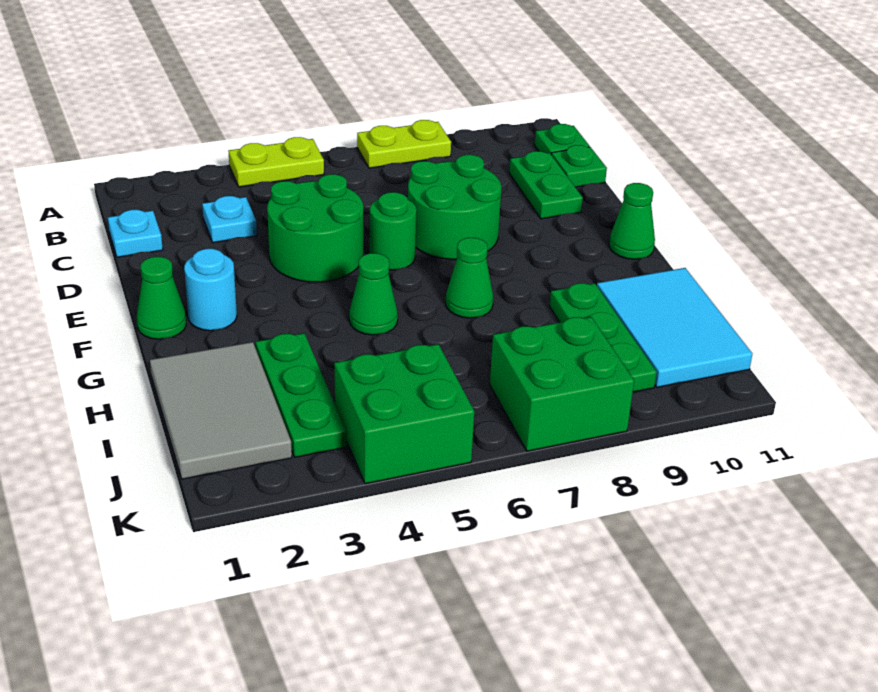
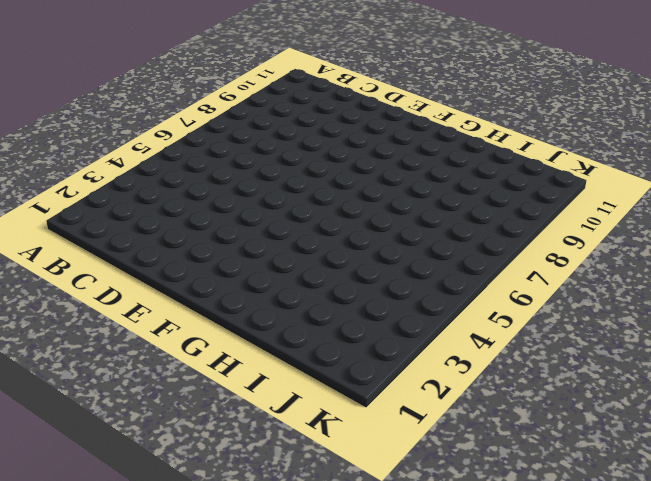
none -> lime 1x2 plate [229,137,324,187]
none -> lime 1x2 plate [357,120,451,168]
none -> green 1x1 plate [535,124,589,154]

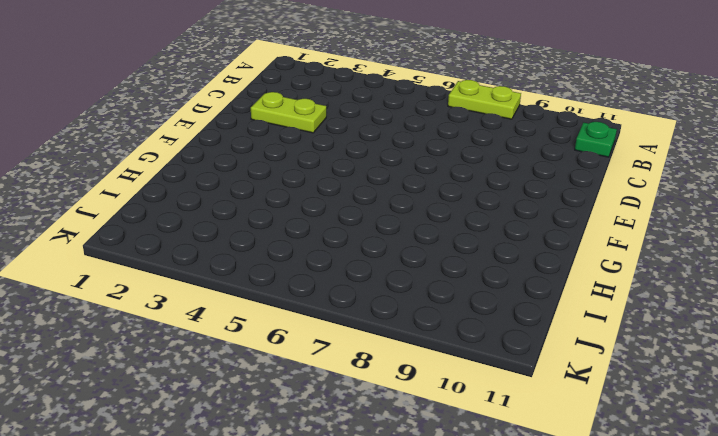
lime 1x2 plate [251,92,326,133] -> lime 1x2 plate moved to [229,137,324,187]
none -> cyan 1x1 plate [108,210,163,257]
none -> cyan 1x1 plate [202,196,257,243]
none -> green 1x2 plate [509,151,583,219]

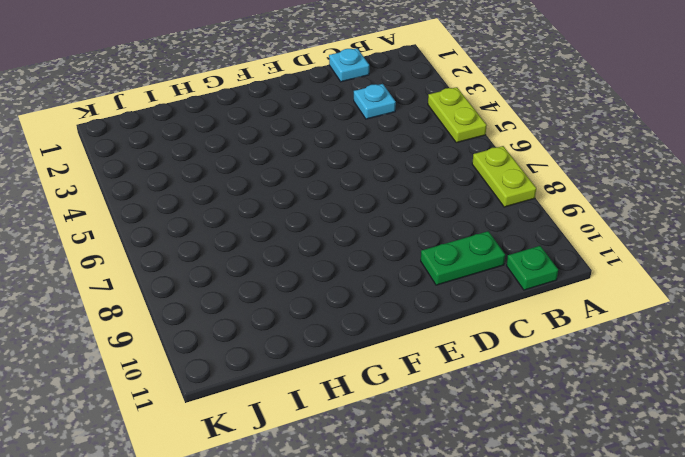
none -> green 1x1 plate [551,145,607,187]
none -> green 2x2 round brick [267,174,363,282]
none -> green 2x2 round brick [408,155,502,259]

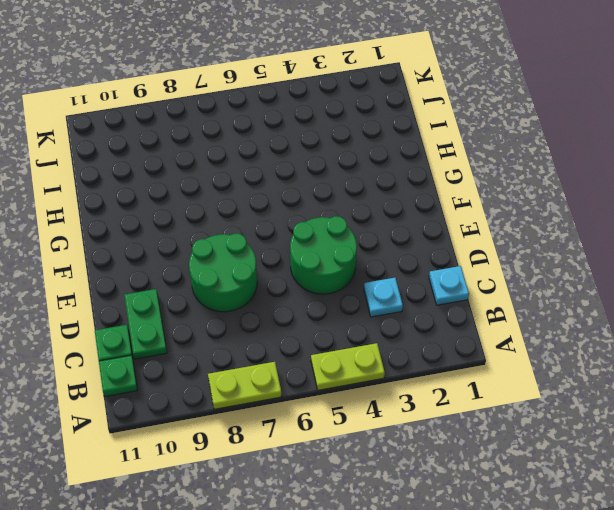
none -> green 1x1 round brick [370,192,417,270]
none -> green 1x1 cone [137,257,186,339]
none -> cyan 1x1 round brick [184,249,237,331]

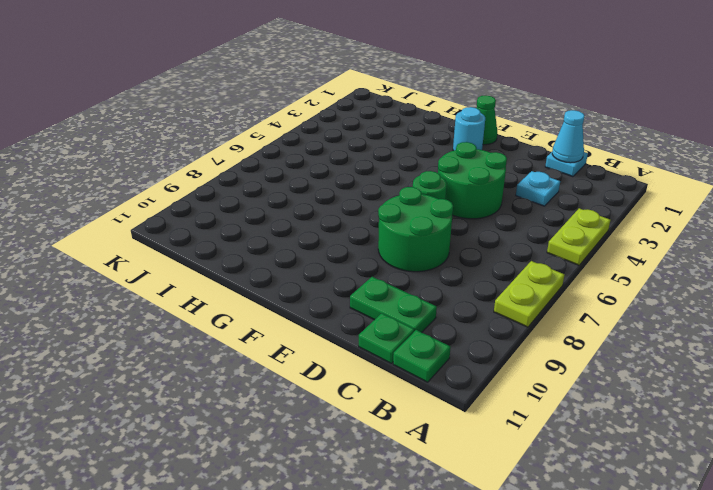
cyan 1x1 cone [552,110,585,163] -> none
none -> green 1x1 cone [609,183,655,259]
none -> green 1x1 cone [349,253,398,335]
none -> green 1x1 cone [446,238,493,318]

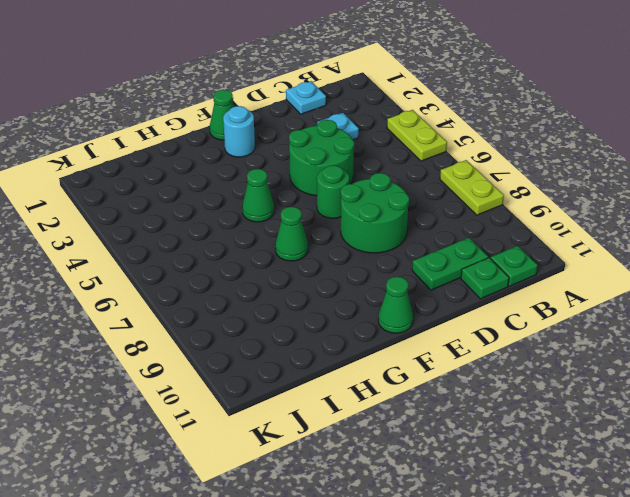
none -> grey 2x3 tile [150,342,292,479]
none -> green 1x3 plate [256,333,347,457]
none -> green 1x3 plate [550,283,657,392]

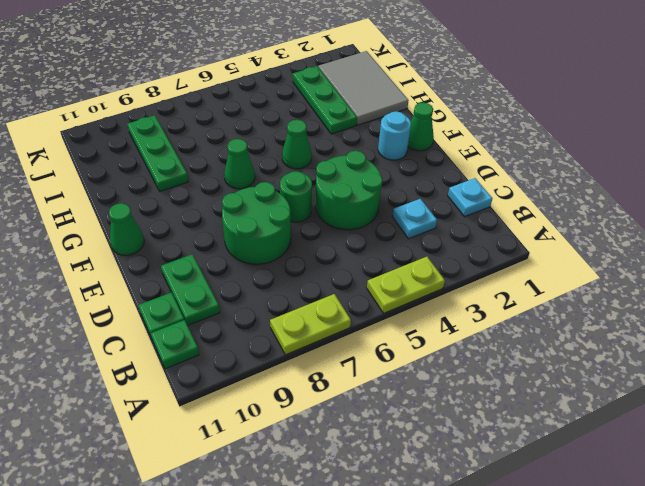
none -> cyan 2x3 tile [597,268,752,387]
none -> green 2x2 brick [334,344,474,484]
none -> green 2x2 brick [490,317,634,451]

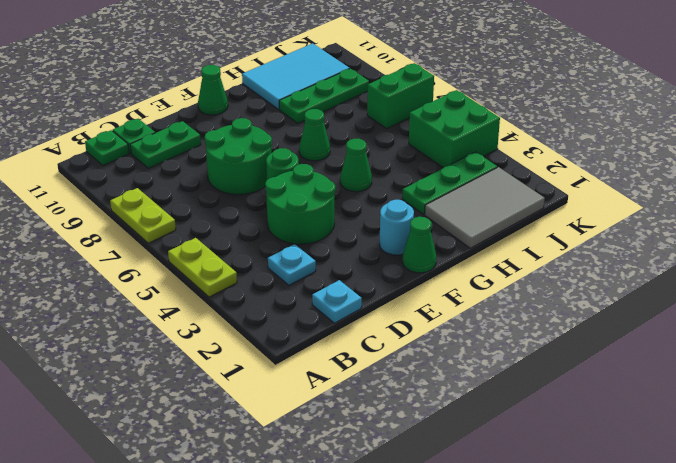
green 1x2 brick [367,63,434,129] -> green 2x2 brick [490,317,634,451]

